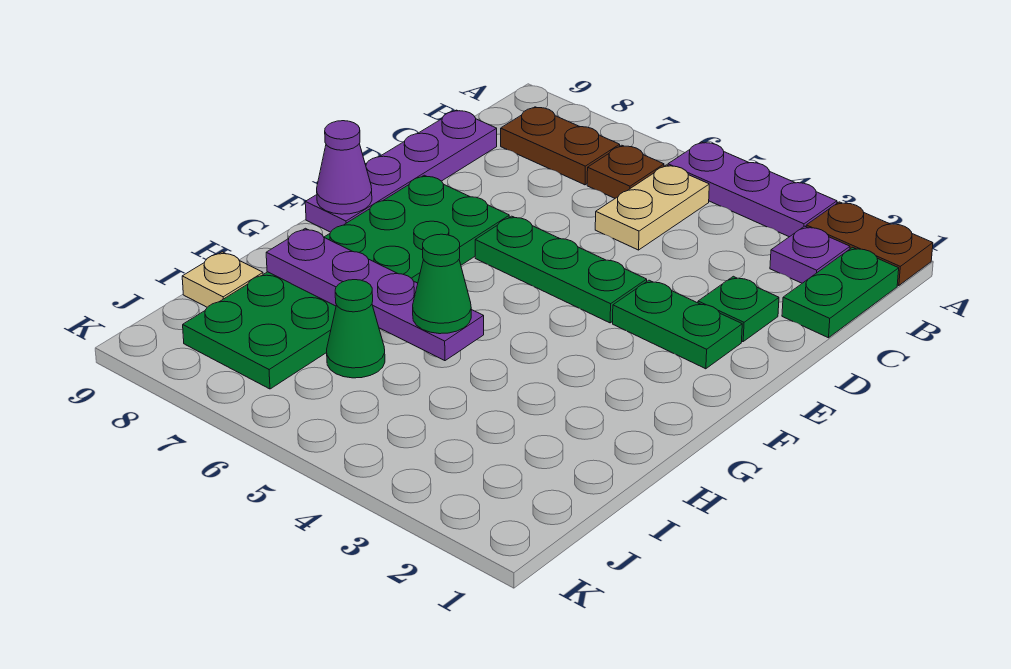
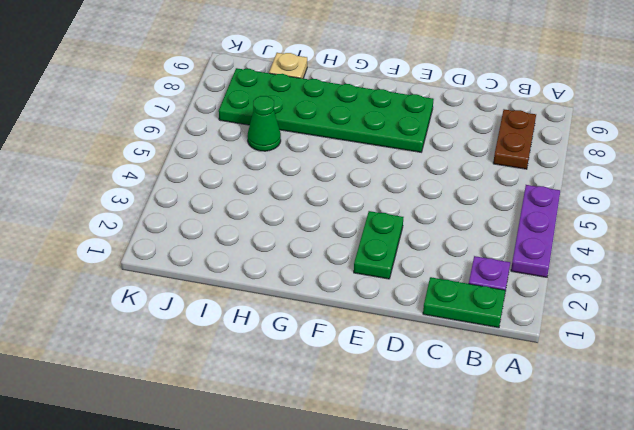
none -> brown 1x2 plate [806,202,933,286]
none -> tan 1x2 plate [595,165,709,250]
none -> brown 1x1 plate [587,145,664,198]

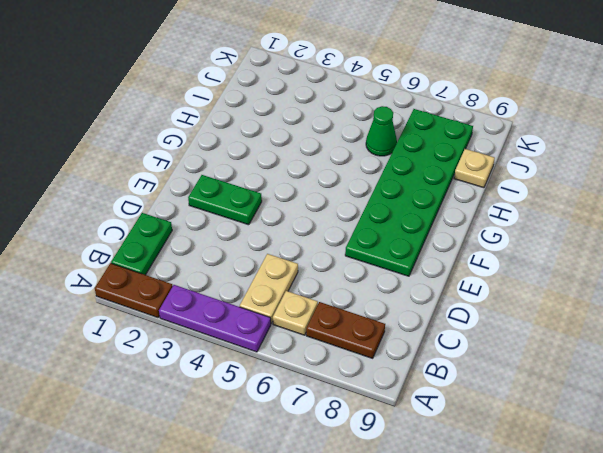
tan 1x1 plate [273,291,318,335] -> brown 1x1 plate [587,145,664,198]
none -> purple 1x1 plate [770,226,850,283]
none -> purple 1x4 plate [305,110,497,232]
none -> green 1x1 plate [698,276,779,342]

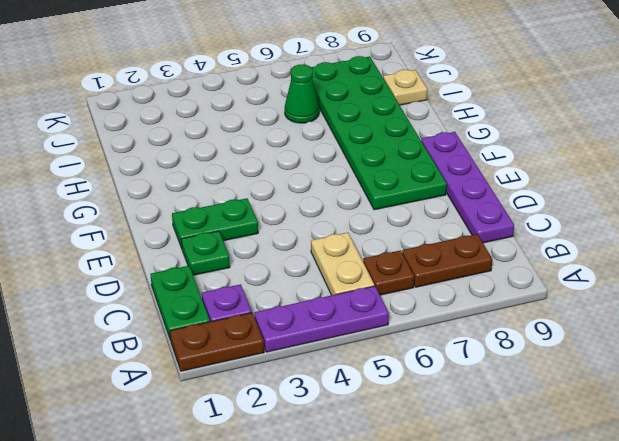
none -> green 1x3 plate [475,216,647,323]
none -> purple 1x1 cone [317,121,372,214]
none -> purple 1x4 plate [266,228,484,361]

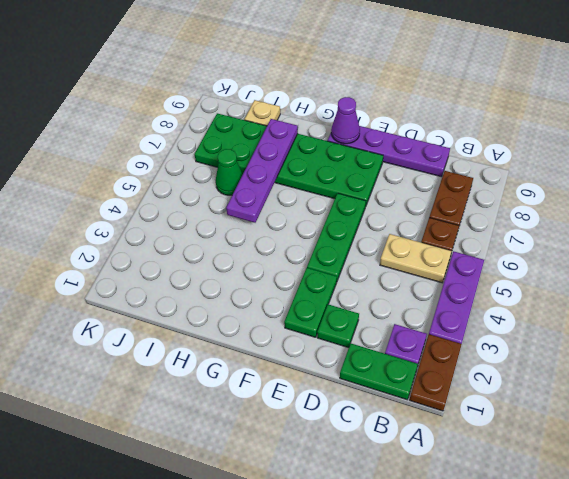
none -> green 1x1 cone [413,234,471,334]

